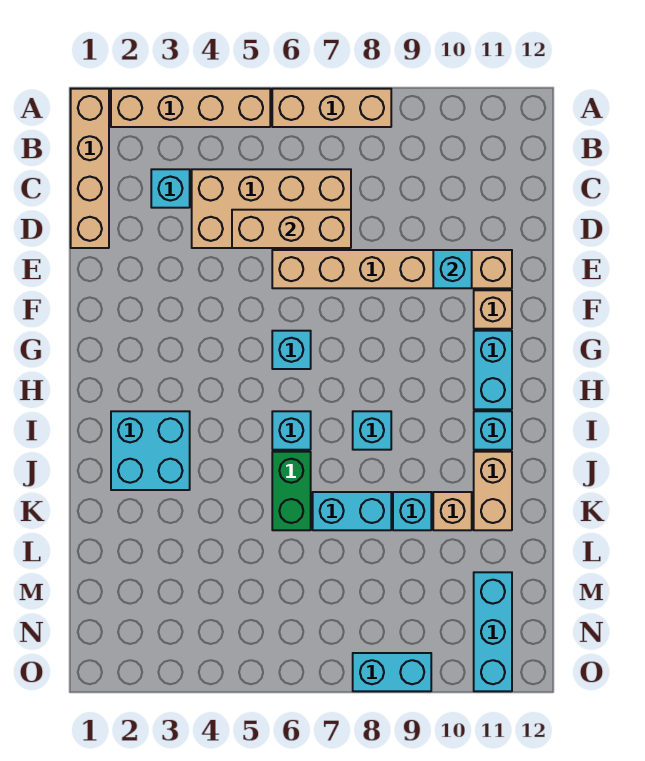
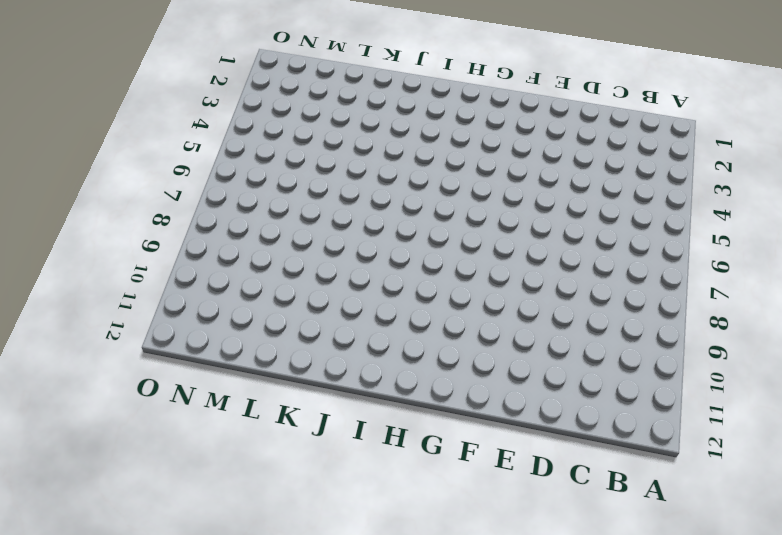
none -> tan 1x4 brick [71,89,109,248]
none -> tan 1x4 brick [111,89,270,127]
none -> tan 1x3 brick [272,89,391,127]

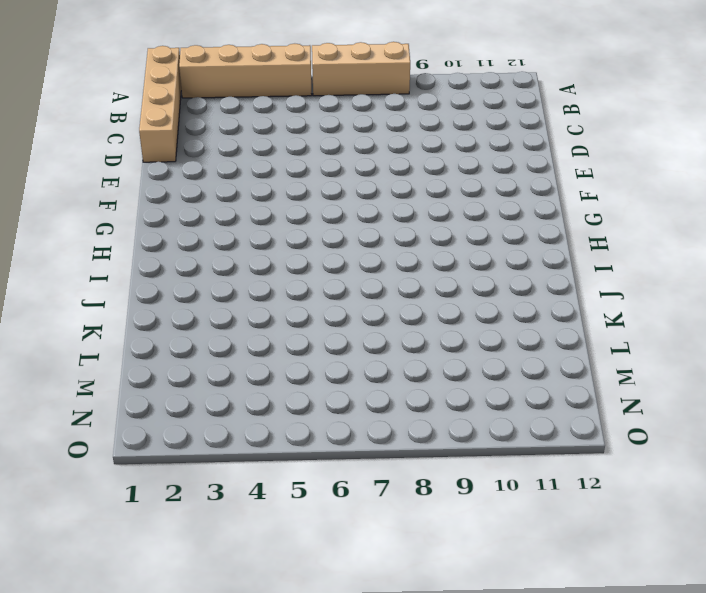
none -> cyan 1x1 brick [151,169,190,208]
none -> tan 2x4 brick [192,169,351,248]
none -> tan 1x6 brick [272,250,512,288]

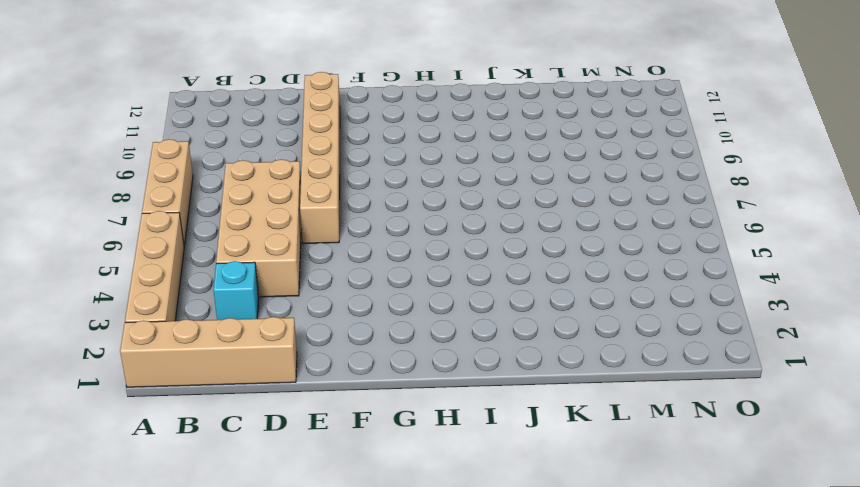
none -> tan 1x1 brick [474,290,512,329]
none -> cyan 1x1 brick [272,331,311,369]
none -> cyan 1x2 brick [474,331,512,409]

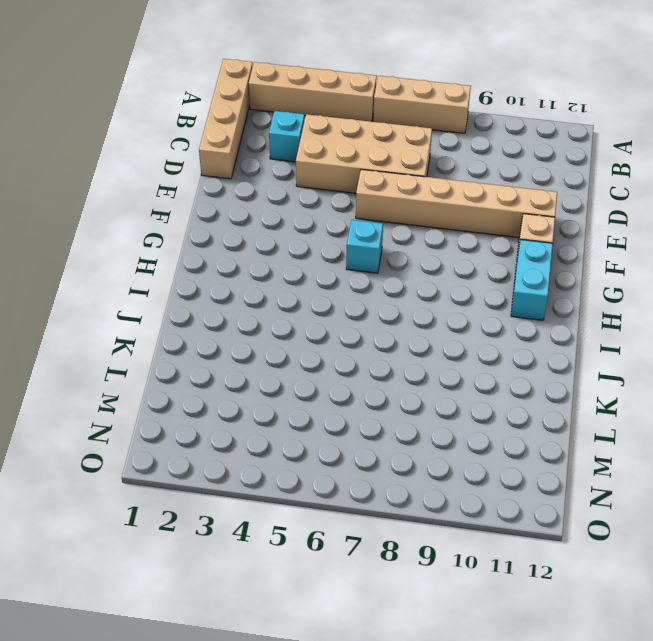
none -> cyan 2x2 brick [111,411,190,490]
none -> cyan 1x1 brick [272,411,311,450]
none -> cyan 1x1 brick [353,411,391,450]

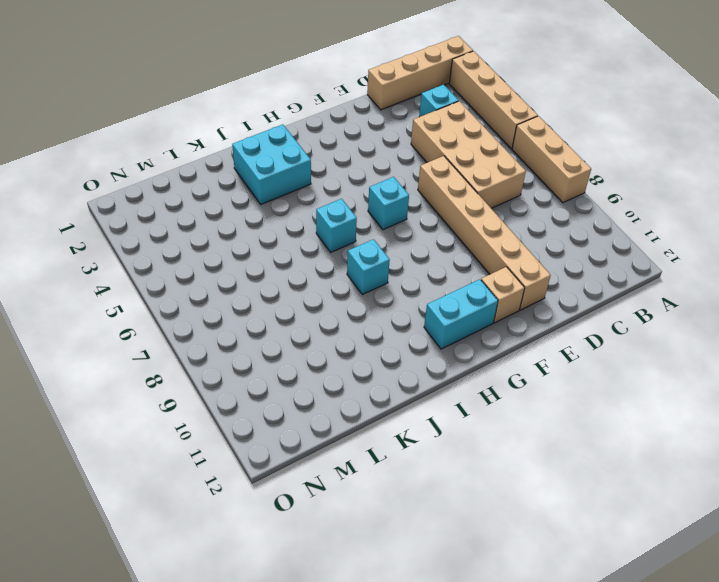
none -> cyan 1x1 brick [474,411,512,450]
none -> green 1x2 brick [272,452,311,530]
none -> tan 1x2 brick [474,452,512,530]

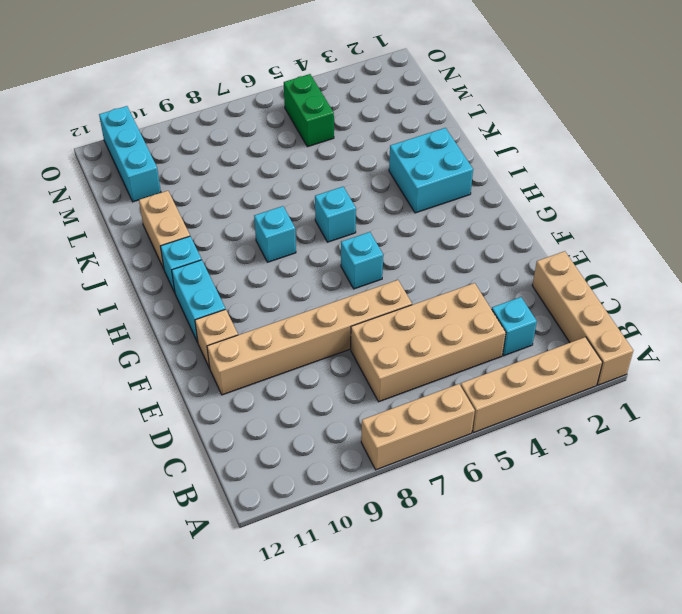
green 1x2 brick [284,74,334,147] -> green 1x2 brick moved to [272,452,311,530]
none -> cyan 1x2 brick [313,492,391,530]
none -> cyan 1x1 brick [393,492,431,530]
none -> tan 1x1 brick [433,492,472,530]

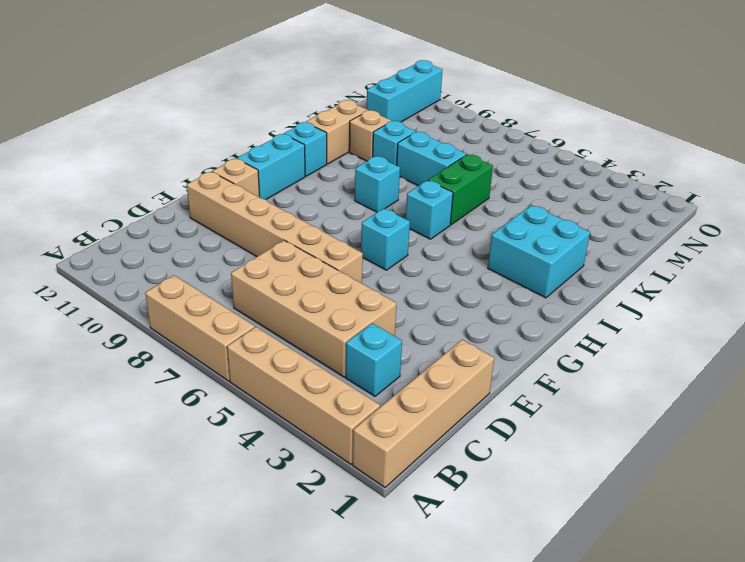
none -> cyan 1x2 brick [353,653,431,691]
none -> tan 1x3 brick [232,210,351,248]
none -> cyan 1x1 brick [433,250,472,288]

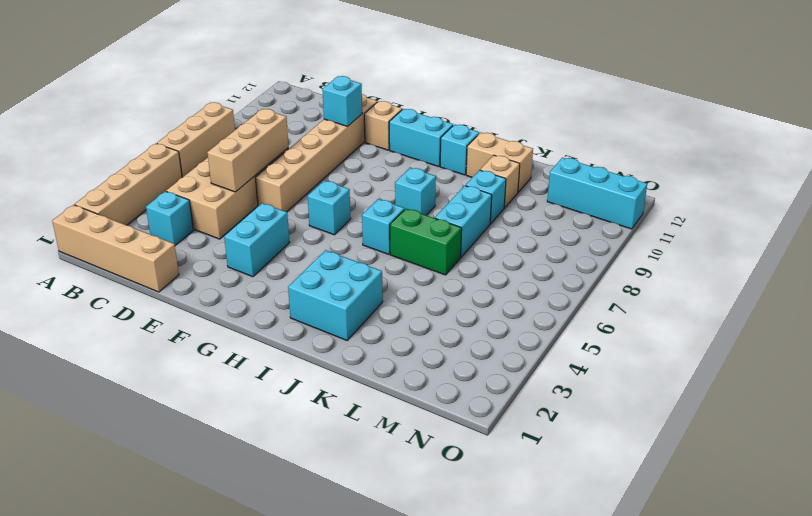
cyan 1x2 brick [224,203,290,277] -> cyan 1x2 brick moved to [353,653,431,691]

